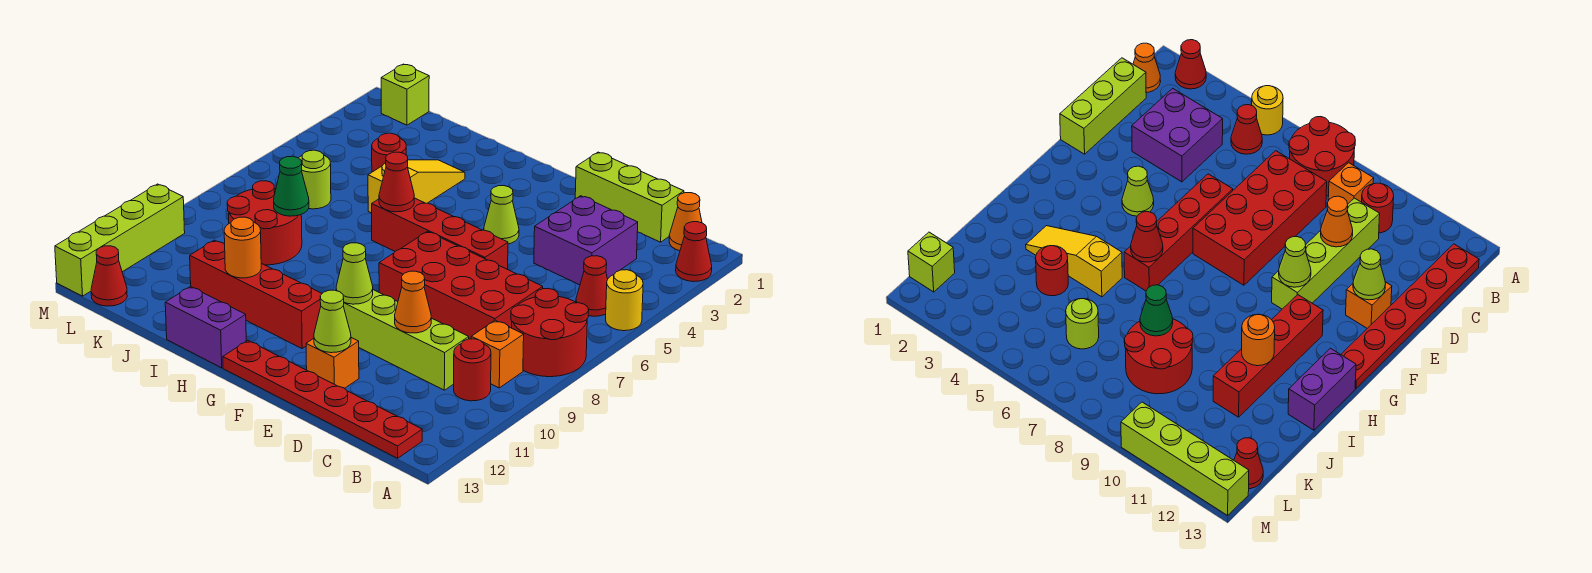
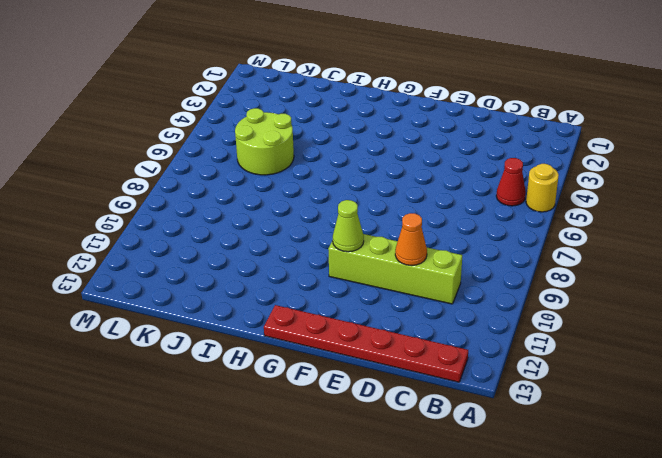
lime 2x2 round brick [235,108,294,175] -> lime 1x1 round brick [299,150,331,209]
none -> red 1x1 cone [676,222,712,282]
none -> red 2x2 round brick [511,288,589,377]
none -> orange 1x1 cone [669,193,702,251]
none -> orange 1x1 brick [471,320,524,388]

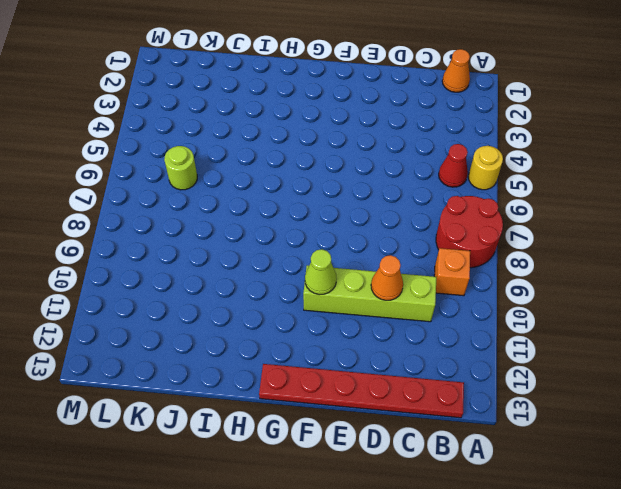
none -> red 1x1 cone [676,222,712,282]
none -> red 1x1 round brick [454,339,491,401]
none -> lime 1x3 brick [575,152,684,242]
none -> purple 2x2 brick [534,196,638,285]

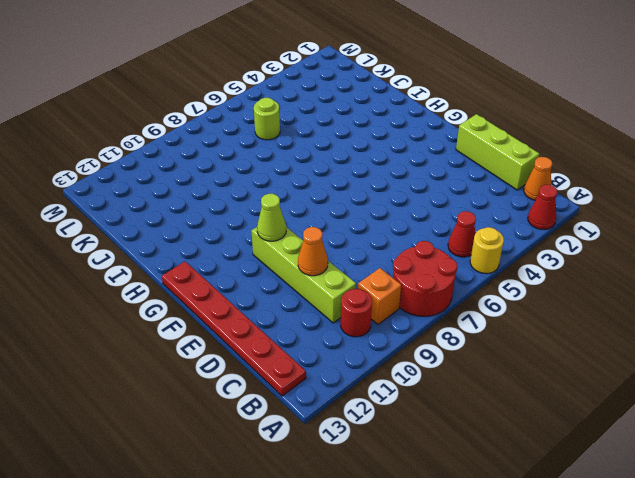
none -> purple 2x2 brick [534,196,638,285]
none -> red 2x4 brick [379,231,543,339]
none -> red 1x4 brick [372,198,508,269]
none -> orange 1x1 brick [306,338,359,388]

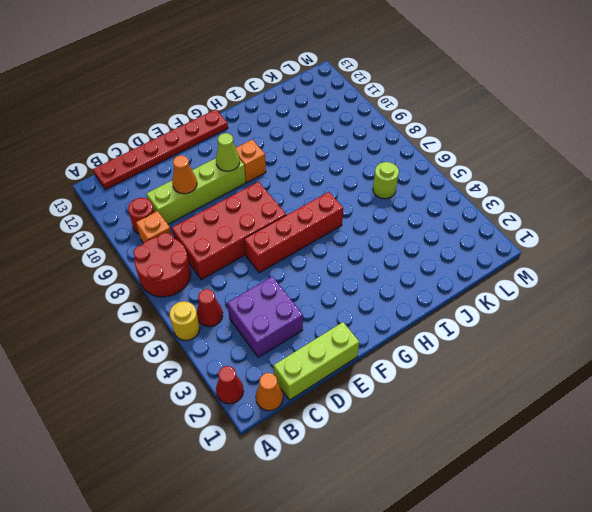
orange 1x1 brick [236,140,266,182] -> orange 1x1 brick moved to [306,338,359,388]
none -> lime 1x1 cone [484,186,519,244]
none -> red 1x4 brick [190,240,322,348]
none -> purple 1x2 brick [165,287,246,368]
none -> yellow 1x3 slope [368,160,465,213]

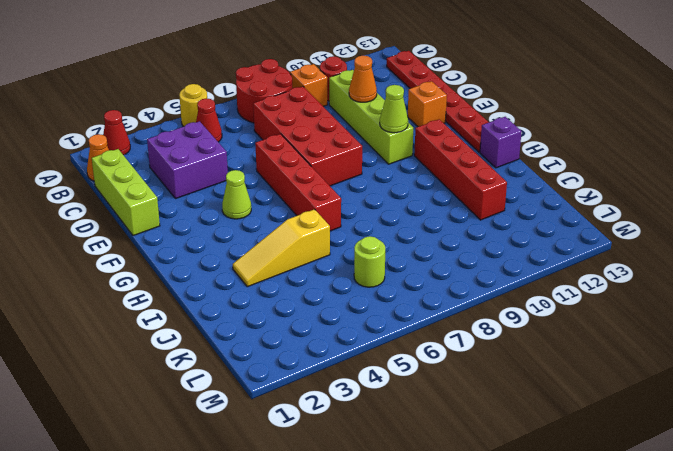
purple 1x1 brick [480,117,522,168] -> purple 1x2 brick [165,287,246,368]
none -> red 1x1 round brick [372,133,406,172]
none -> red 2x2 round brick [227,181,302,265]
none -> lime 1x1 brick [381,64,429,125]
none -> red 1x1 cone [91,246,127,306]

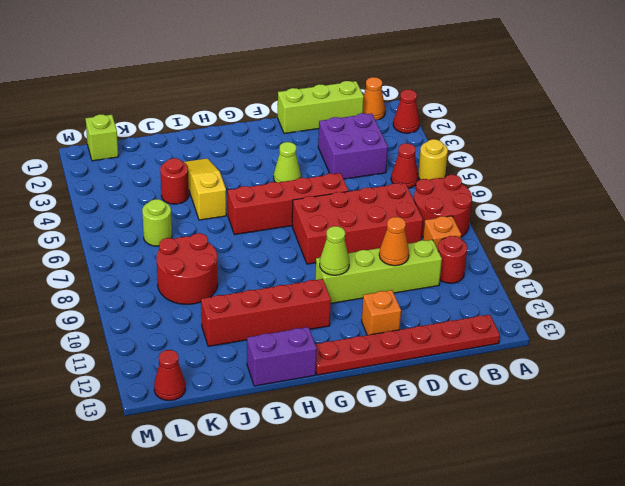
none -> lime 1x4 brick [55,184,185,296]
none -> lime 1x1 cone [314,290,351,353]
none -> red 1x1 cone [379,152,414,212]
none -> orange 1x1 round brick [224,217,261,278]

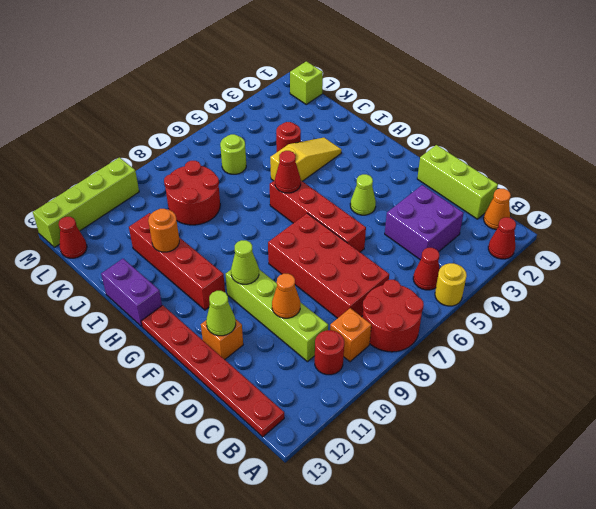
none -> green 1x1 cone [274,156,309,216]

